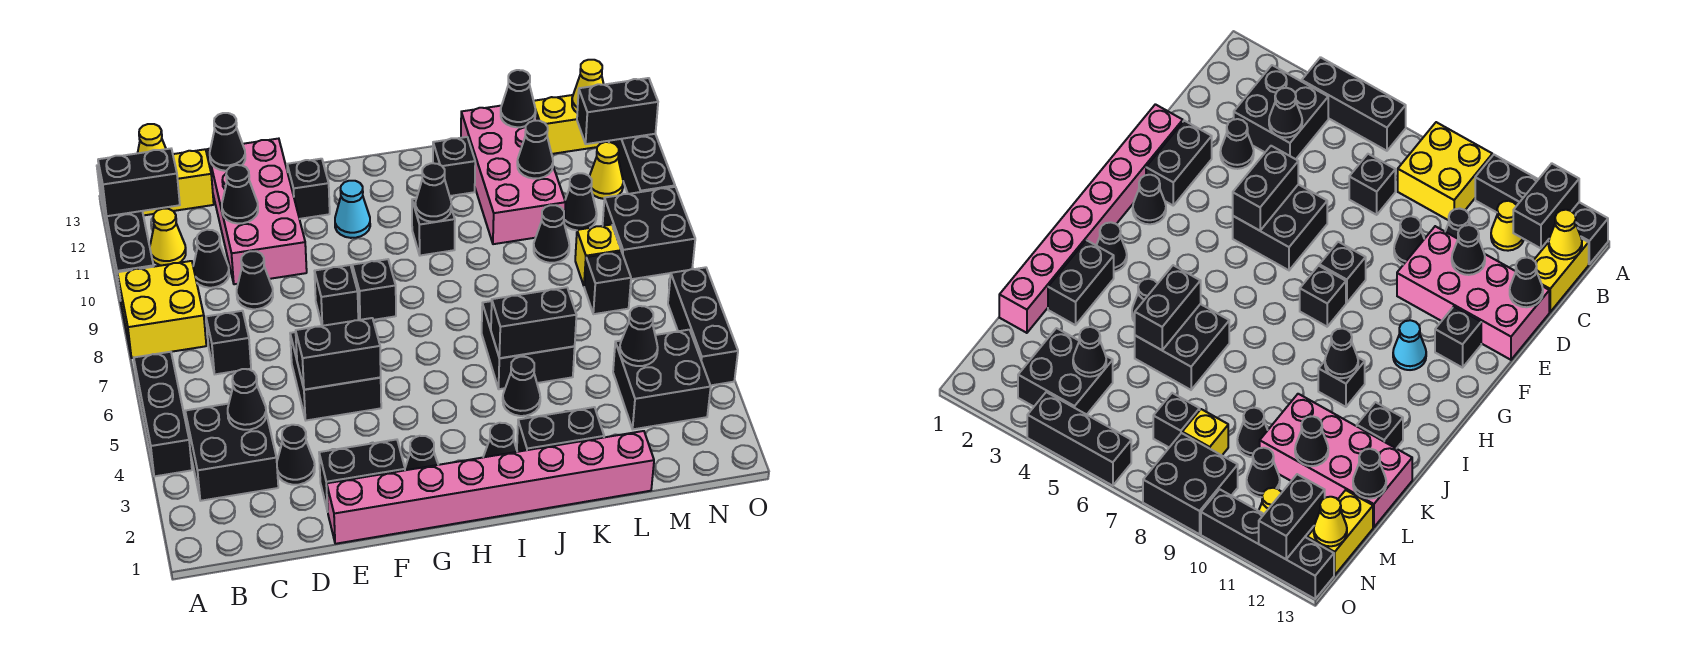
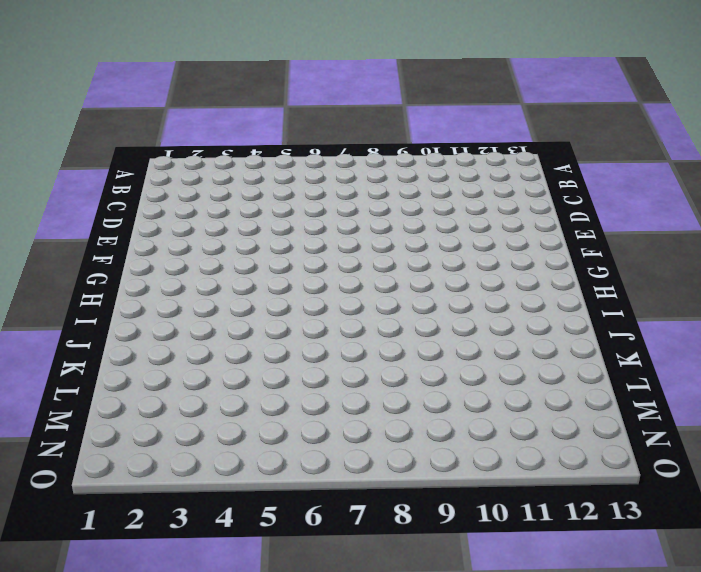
none -> black 1x3 brick [134,352,192,476]
none -> yellow 2x2 brick [117,261,206,358]
none -> black 1x4 brick [97,165,154,296]
none -> black 2x2 brick [185,398,278,501]

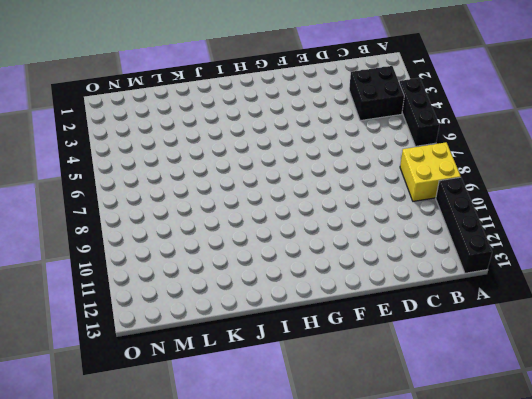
none -> yellow 1x1 cone [150,209,186,266]
none -> yellow 1x2 brick [142,149,214,216]
none -> black 1x1 brick [206,311,251,374]
none -> black 1x1 cone [193,230,229,288]

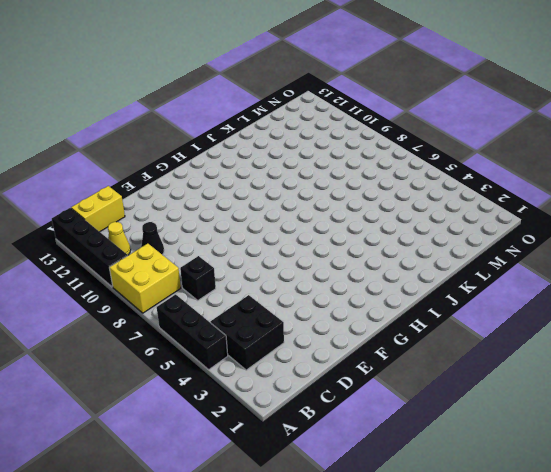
none -> black 1x1 cone [277,425,315,485]
none -> black 1x1 cone [237,251,273,309]
none -> pink 2x4 brick [207,139,307,284]
none -> pink 1x8 brick [327,431,654,544]

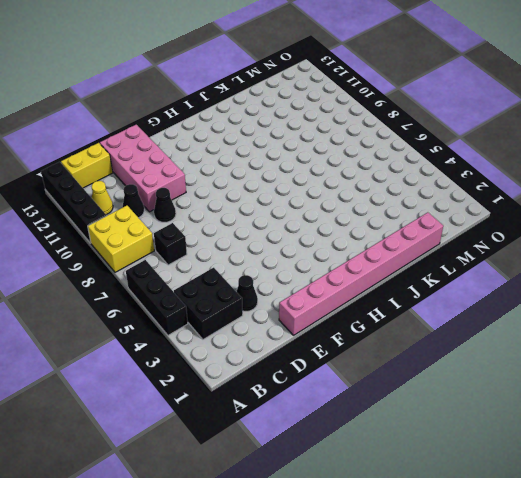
none -> black 1x2 brick [319,439,405,512]
none -> black 2x2 brick [290,332,381,420]
none -> black 1x1 brick [315,265,358,326]
none -> black 1x1 brick [287,159,330,219]

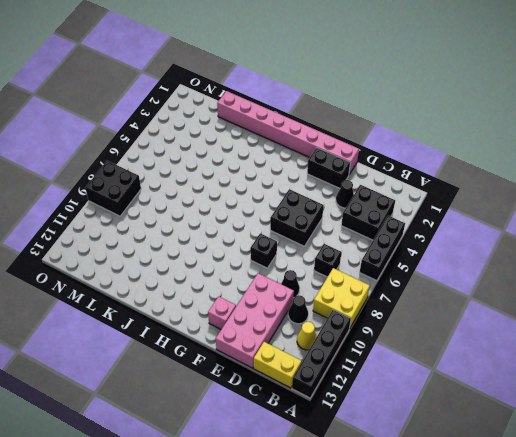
pink 1x1 brick [208,296,236,329] -> black 1x1 brick [287,159,330,219]
none -> black 1x1 cone [405,436,438,470]
none -> black 1x1 brick [352,259,396,320]
none -> cyan 1x1 cone [335,181,370,238]
none -> black 1x1 cone [483,423,517,457]

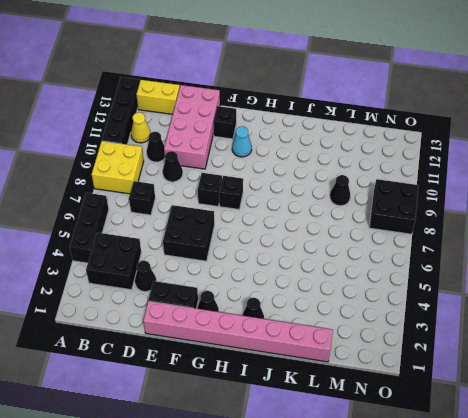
none -> black 1x1 brick [412,199,455,256]
none -> black 1x2 brick [517,407,604,452]
none -> black 1x1 cone [503,357,540,416]
none -> black 2x2 brick [482,301,575,389]

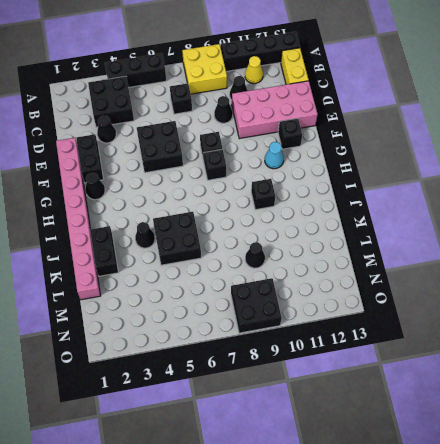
none -> black 1x1 cone [483,423,517,457]
none -> black 1x1 brick [433,137,475,196]
none -> pink 2x4 brick [461,106,566,244]
none -> black 2x2 brick [613,330,711,429]

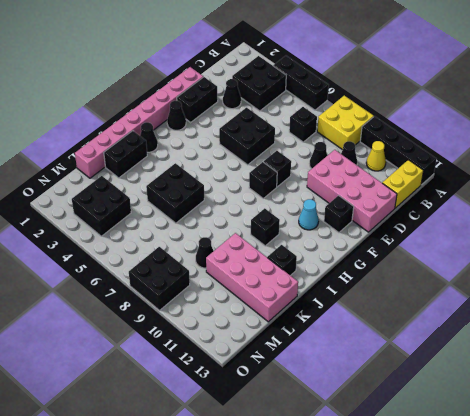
none -> black 1x1 cone [503,357,540,416]
none -> black 1x1 brick [584,252,631,314]
none -> yellow 1x1 brick [575,225,621,287]
none -> black 1x1 cone [564,173,597,230]

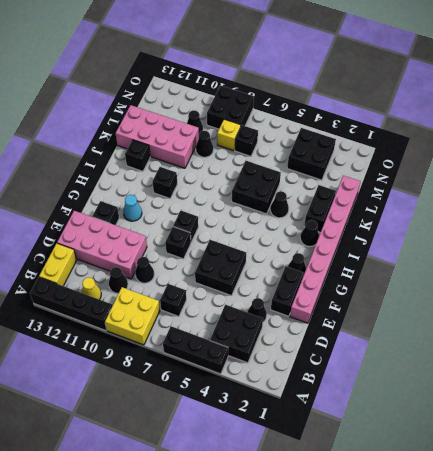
none -> yellow 1x2 brick [534,95,609,154]
none -> yellow 1x1 cone [589,142,623,199]
none -> black 1x3 brick [668,267,738,385]
none -> black 1x4 brick [609,134,675,194]

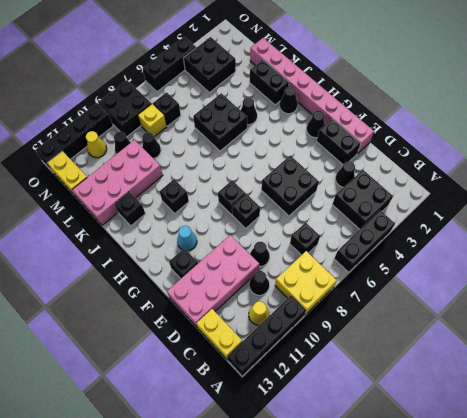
none -> black 1x2 brick [98,149,180,216]
none -> yellow 1x1 cone [138,124,166,153]
none -> black 1x1 cone [228,369,266,430]
none -> black 1x1 cone [222,165,258,223]

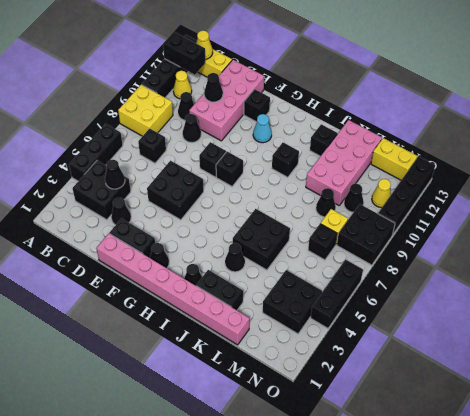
none -> black 1x1 cone [210,113,245,171]
none -> black 1x2 brick [296,318,381,390]
none -> black 1x1 cone [415,163,451,222]
none -> black 1x2 brick [491,287,576,358]

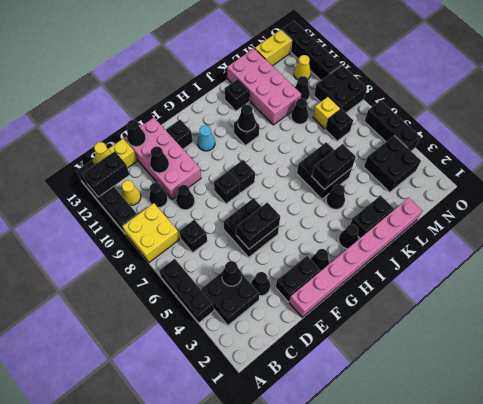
none -> black 1x1 cone [517,121,553,179]
none -> black 1x1 cone [501,70,536,127]
none -> black 1x1 cone [620,306,658,366]
none -> black 1x2 brick [577,78,658,144]

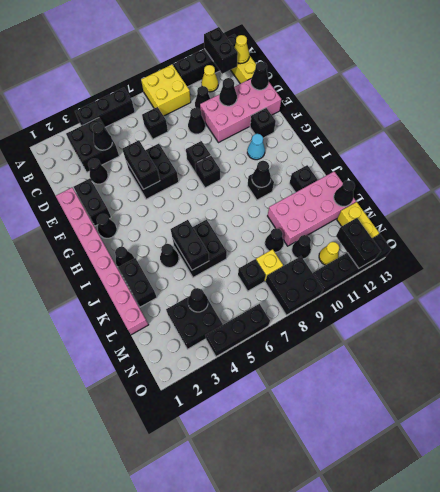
none -> black 1x1 cone [517,121,553,179]
none -> yellow 1x1 cone [572,60,604,112]

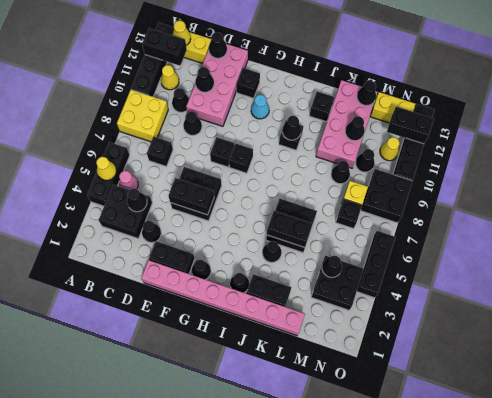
yellow 1x1 cone [96,157,117,181] -> yellow 1x1 cone moved to [572,60,604,112]
pink 1x1 cone [119,171,138,190] -> none

